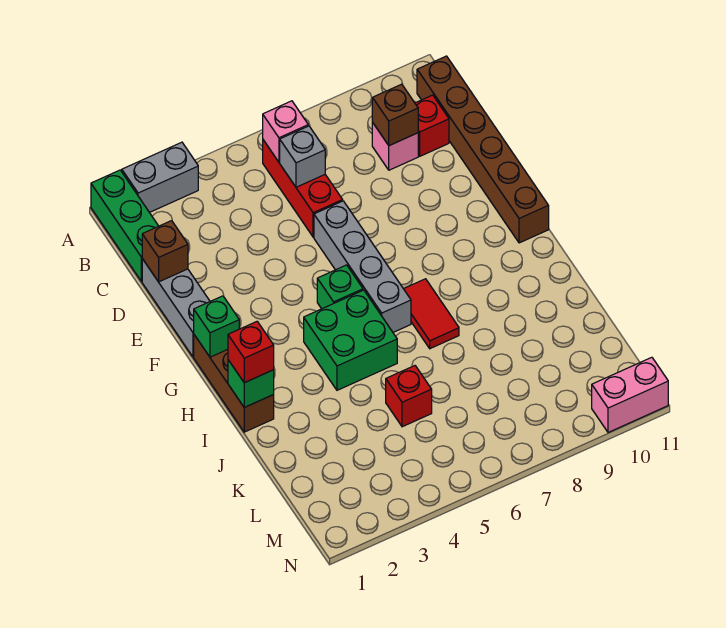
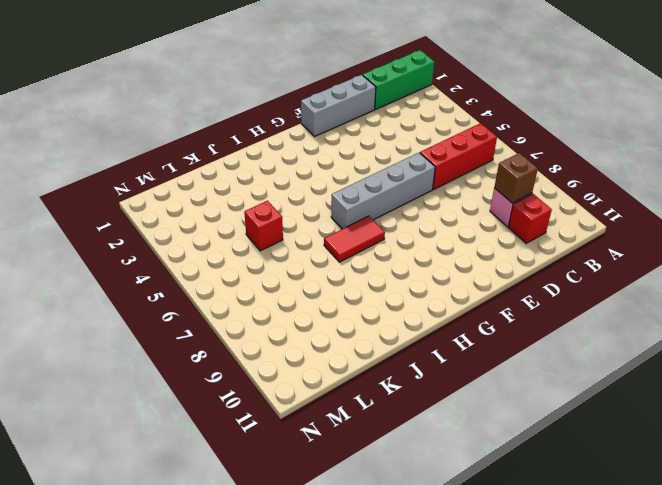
none -> grey 1x2 brick [122,142,198,212]
none -> brown 1x6 brick [417,56,549,243]
none -> brown 1x3 brick [194,335,274,432]

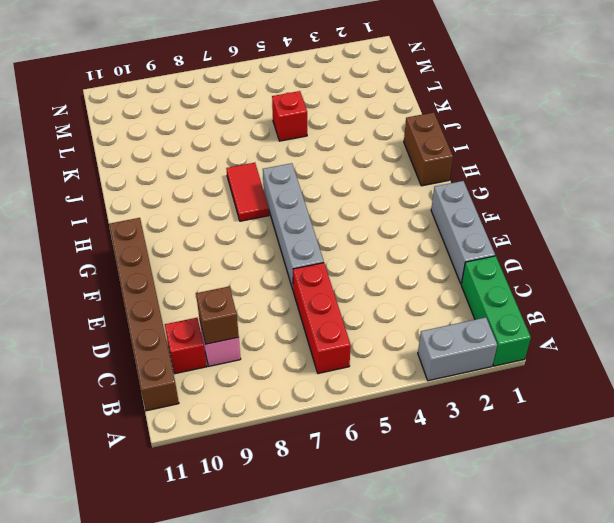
brown 1x2 brick [404,112,453,186] -> brown 1x3 brick [194,335,274,432]
none -> green 1x1 brick [317,265,363,309]
none -> green 2x2 brick [304,290,397,390]
none -> pink 1x2 brick [592,357,668,432]

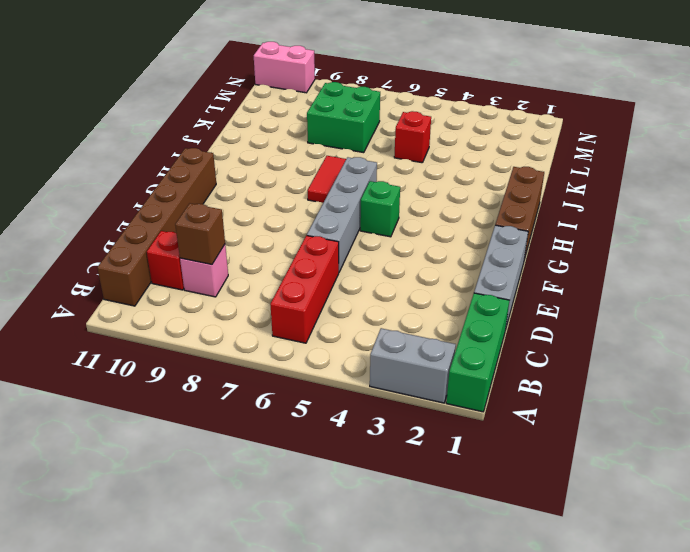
green 2x2 brick [307,82,380,153] -> green 2x2 brick moved to [304,290,397,390]
none -> pink 1x1 brick [263,101,308,162]
none -> grey 1x1 brick [280,126,325,187]
none -> brown 1x1 brick [142,221,188,282]

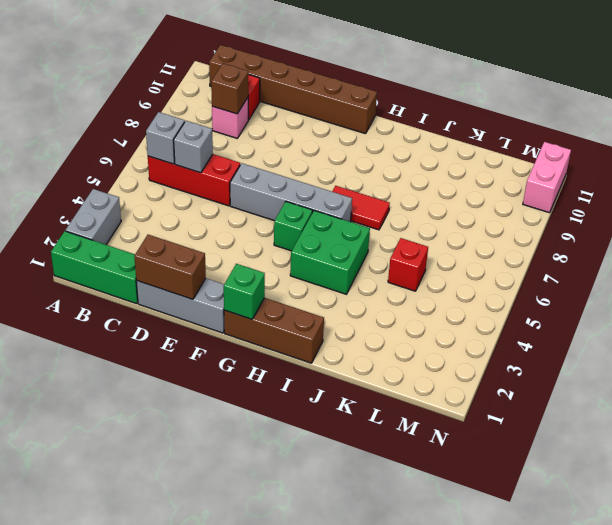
grey 1x1 brick [146,112,185,164] -> pink 1x1 brick [263,101,308,162]
brown 1x2 brick [134,235,206,299] -> brown 1x1 brick [142,221,188,282]
none -> green 1x1 brick [228,360,274,407]
none -> red 1x1 brick [228,322,274,383]

